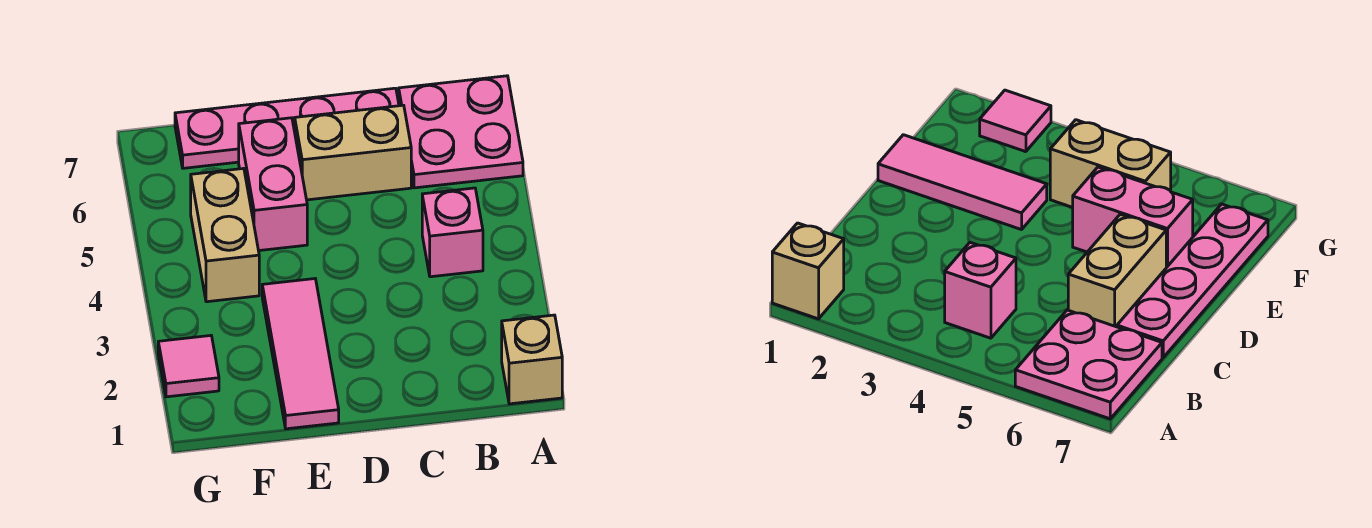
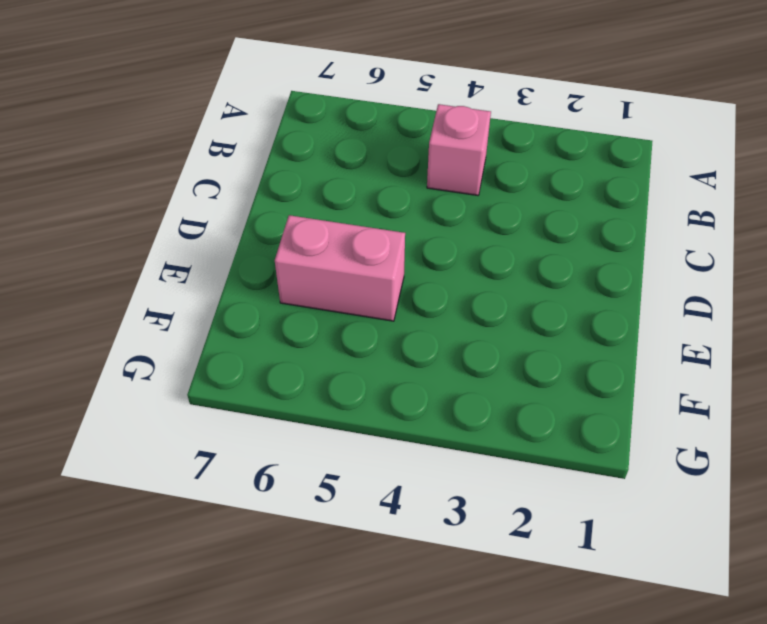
none -> tan 1x1 brick [502,315,562,404]
none -> pink 2x2 plate [399,76,523,188]

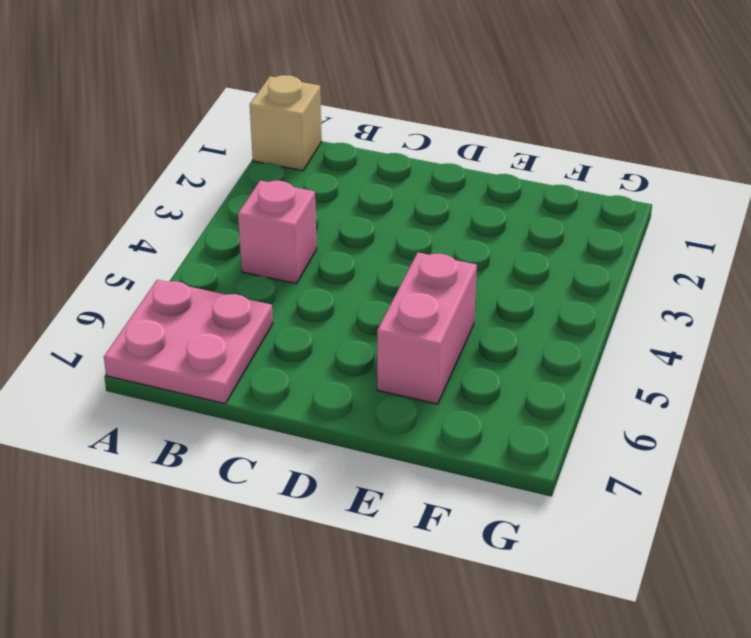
none -> tan 1x2 brick [295,105,411,200]
none -> pink 1x4 plate [175,88,399,168]

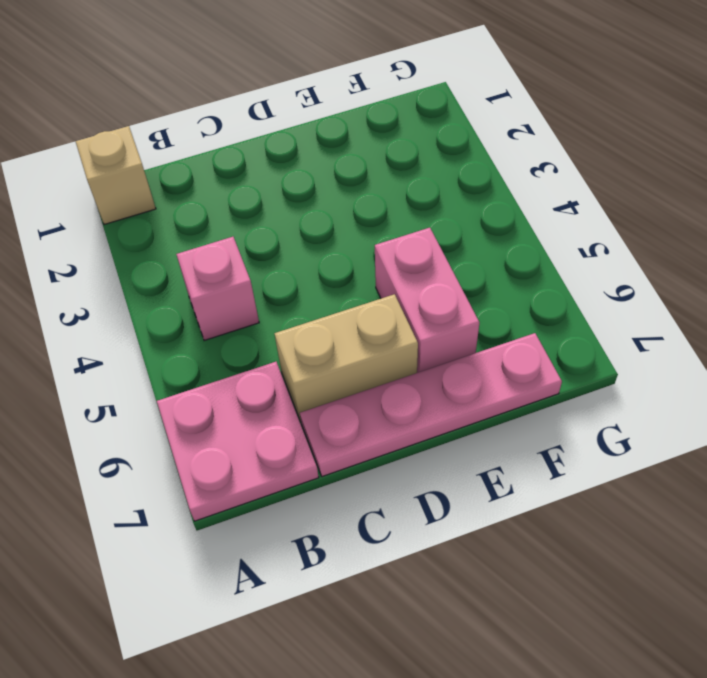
none -> pink 1x3 tile [262,279,339,429]
none -> tan 1x2 brick [191,168,259,302]

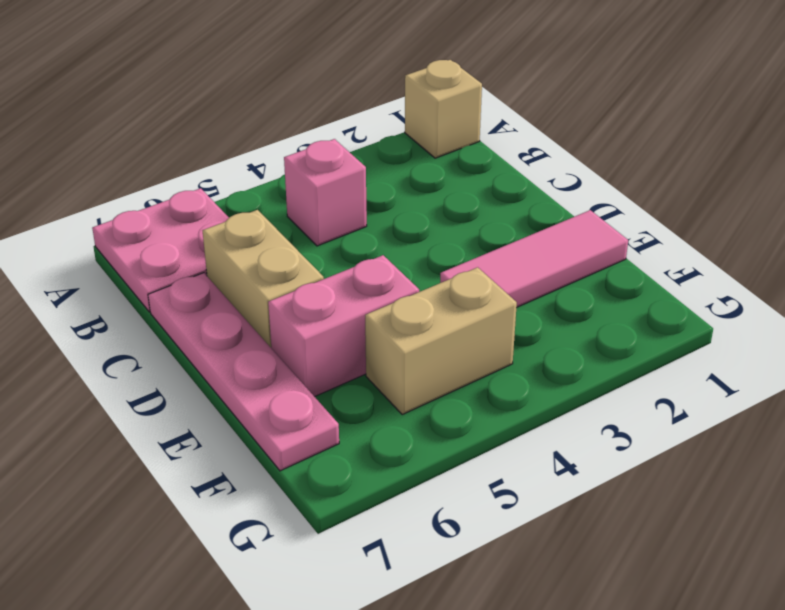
none -> pink 1x1 tile [158,336,219,397]

